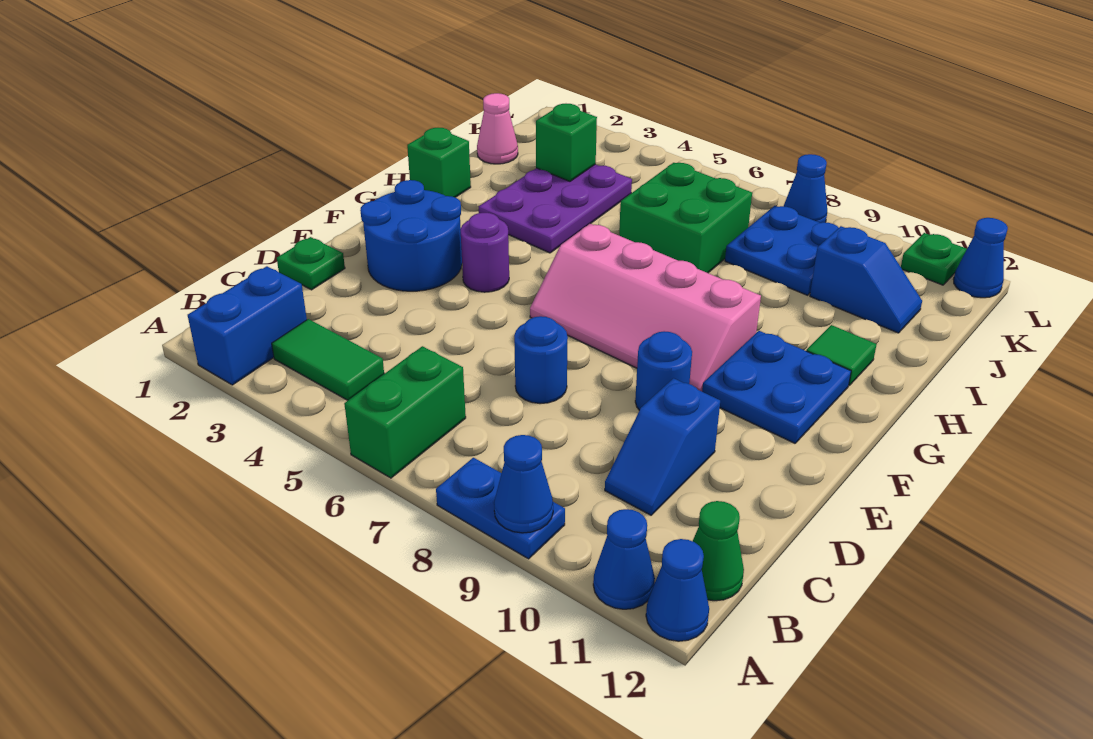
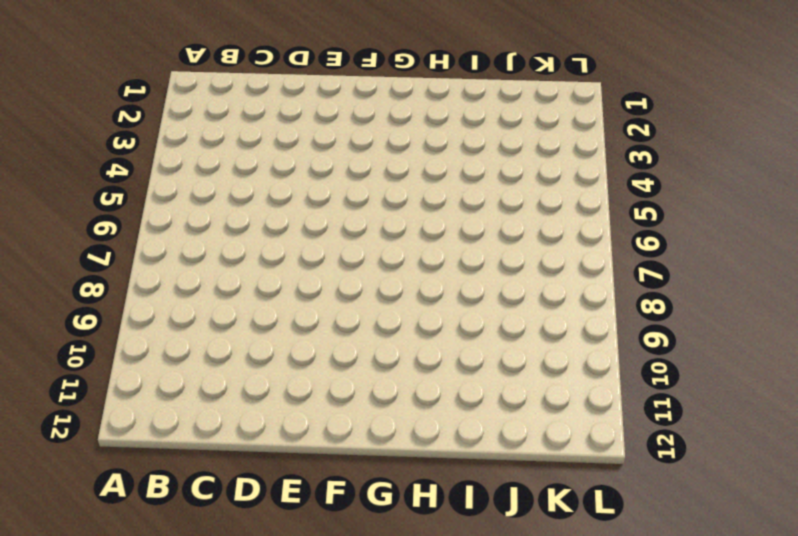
none -> blue 1x2 brick [188,266,307,385]
none -> green 1x2 brick [344,346,466,478]
none -> blue 1x2 plate [436,458,565,559]

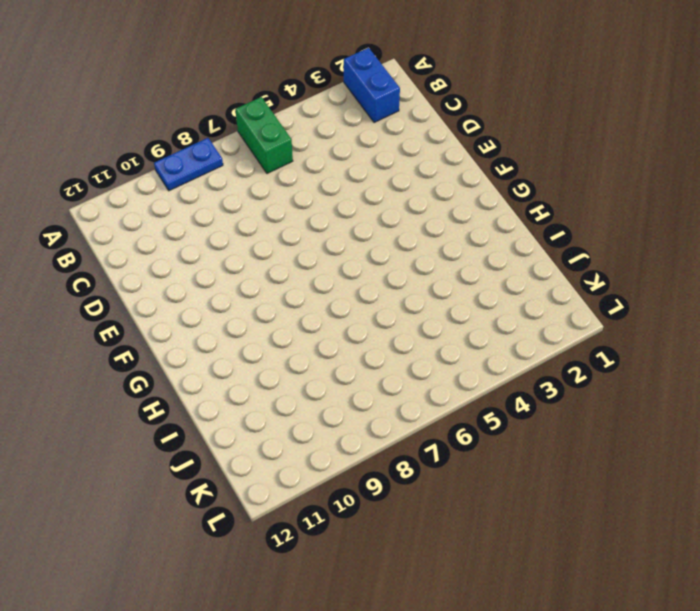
none -> blue 1x1 cone [593,509,655,609]
none -> blue 1x1 cone [646,539,709,641]
none -> green 1x2 tile [272,319,384,400]

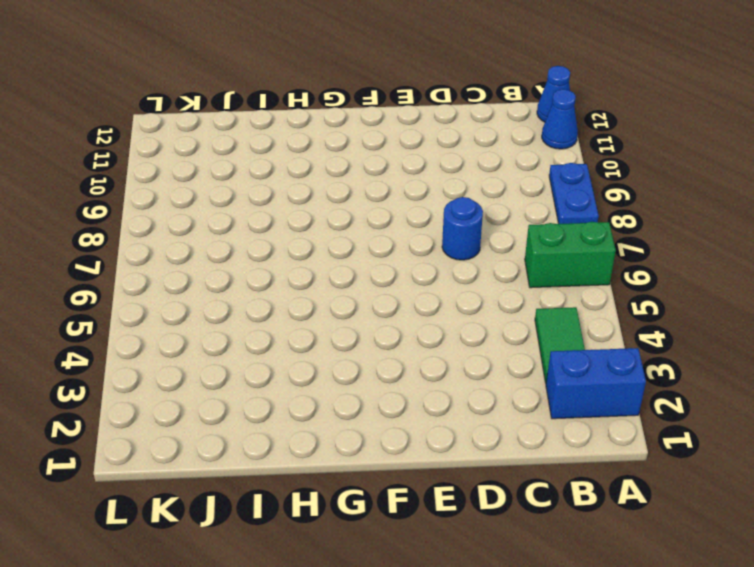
none -> green 1x1 cone [693,501,744,601]
none -> blue 1x2 slope [605,378,720,515]
none -> green 1x1 plate [277,237,345,290]

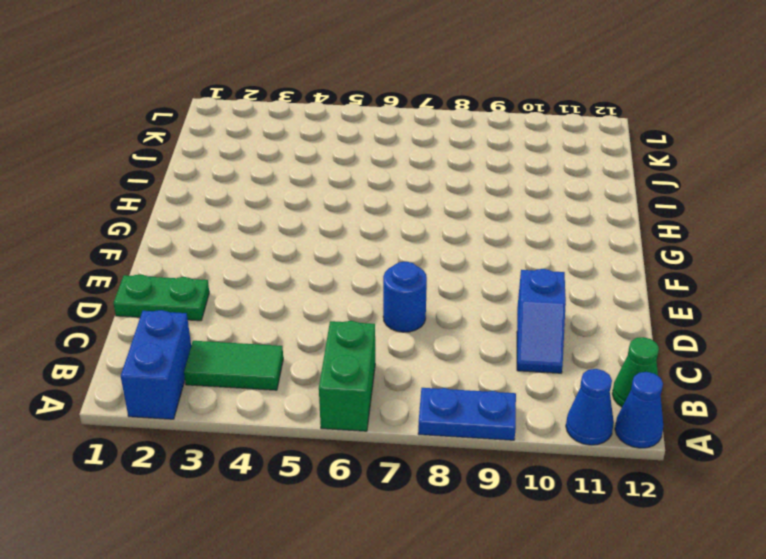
green 1x2 plate [113,274,209,321] -> green 1x1 plate [277,237,345,290]
none -> blue 2x2 round brick [360,180,462,291]
none -> blue 1x1 round brick [635,331,692,410]
none -> purple 1x1 round brick [461,213,509,292]

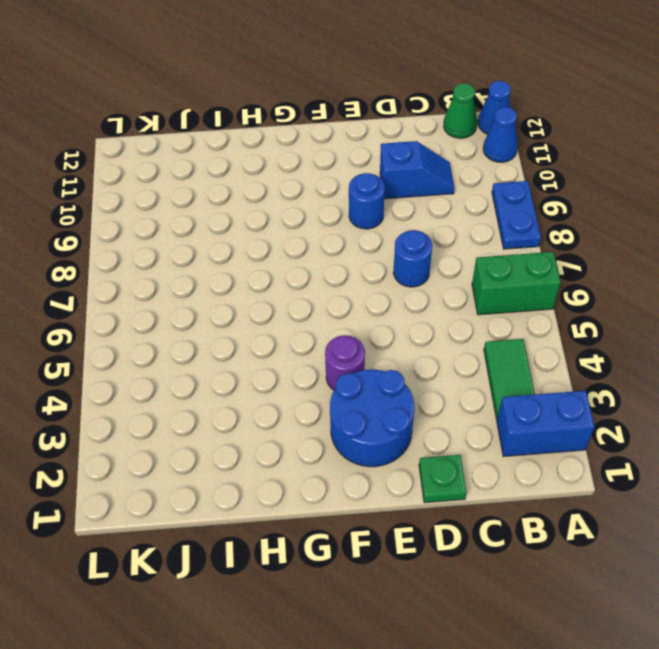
none -> pink 2x4 slope [530,224,761,391]
none -> blue 2x2 plate [702,331,851,443]
none -> green 1x1 brick [407,128,471,197]

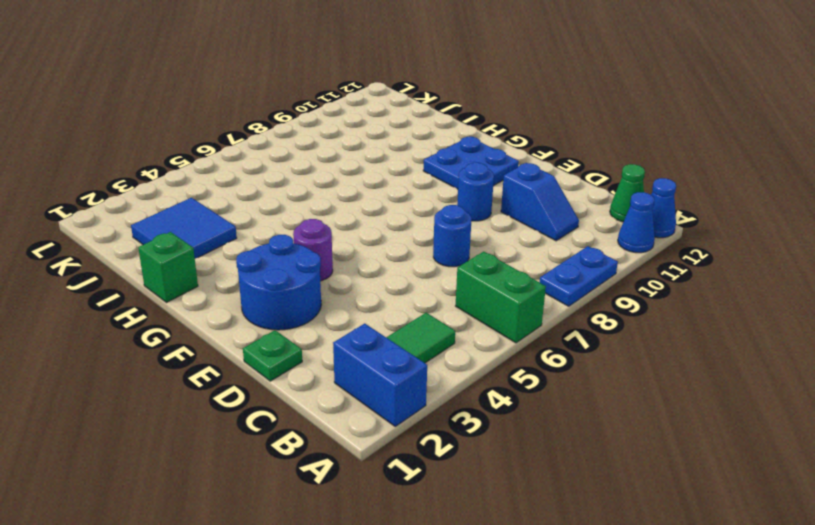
blue 2x2 tile [131,198,237,259] -> purple 2x3 plate [479,165,632,253]
none -> pink 2x4 slope [530,224,761,391]
none -> green 1x1 tile [807,325,877,386]
none -> green 2x2 brick [619,163,752,273]

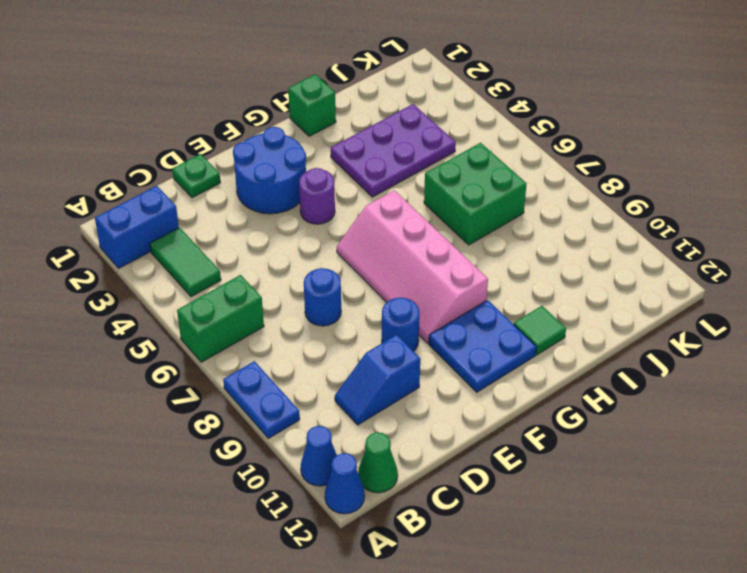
none -> pink 1x1 cone [477,93,518,164]
none -> blue 2x2 plate [725,206,839,295]
none -> blue 1x2 slope [810,226,922,333]

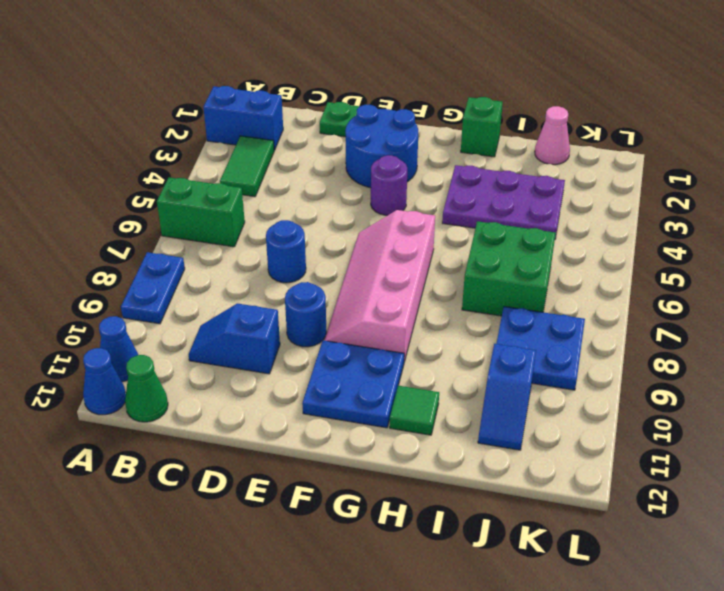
none -> blue 1x1 cone [784,154,827,223]
none -> green 1x1 plate [901,233,967,285]
none -> blue 1x1 cone [953,218,1008,298]

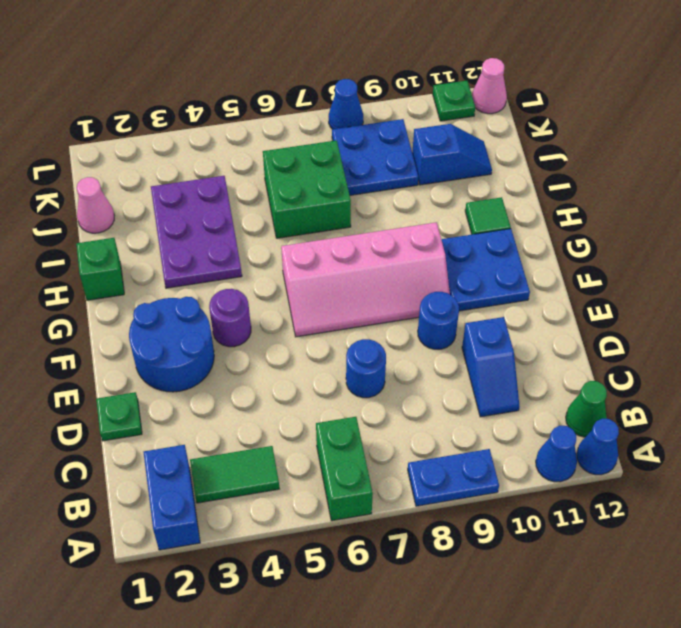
pink 1x1 cone [472,58,507,114] -> blue 1x1 cone [953,218,1008,298]
none -> blue 1x1 cone [494,435,553,533]
none -> green 1x1 brick [536,104,597,181]

